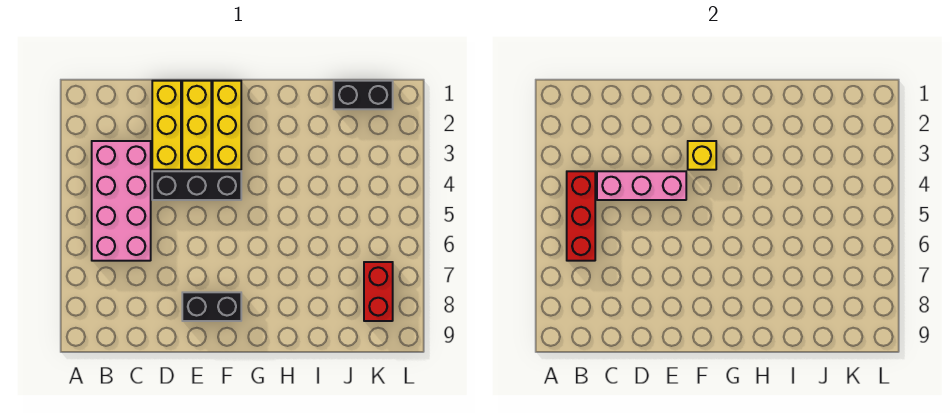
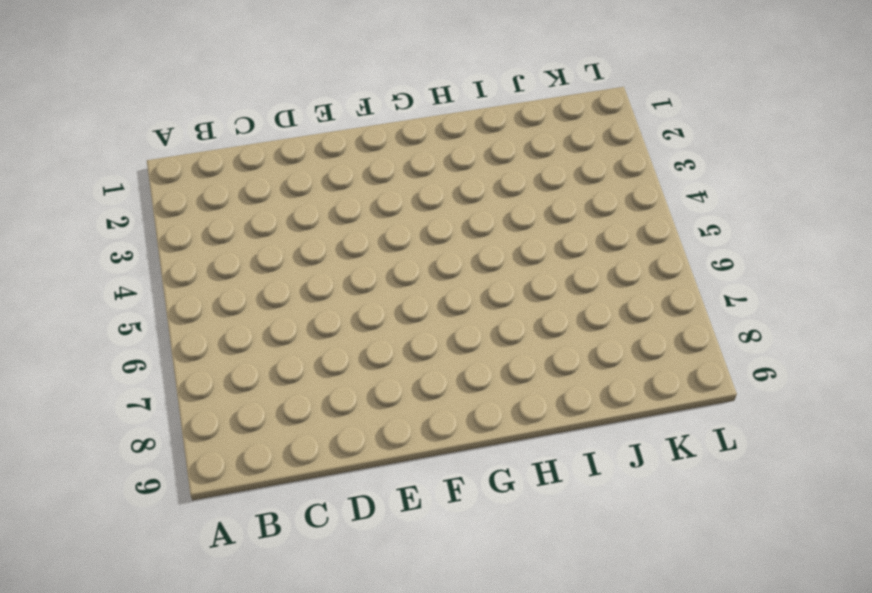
none -> pink 2x4 brick [92,141,151,261]
none -> yellow 1x3 brick [152,81,181,170]

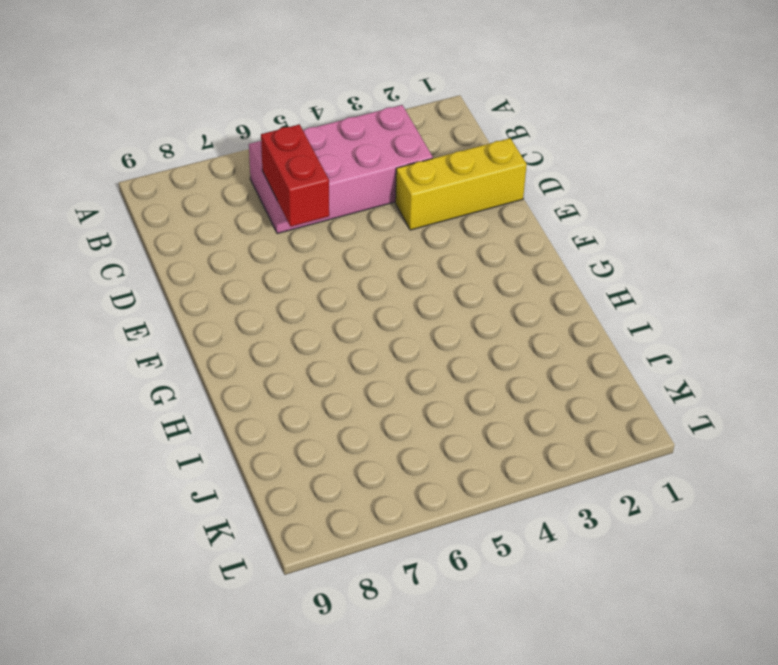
red 1x2 brick [261,124,329,227] -> red 1x2 brick turned to [364,262,393,321]
none -> black 1x3 brick [152,171,241,200]
none -> yellow 1x3 brick [182,81,211,170]

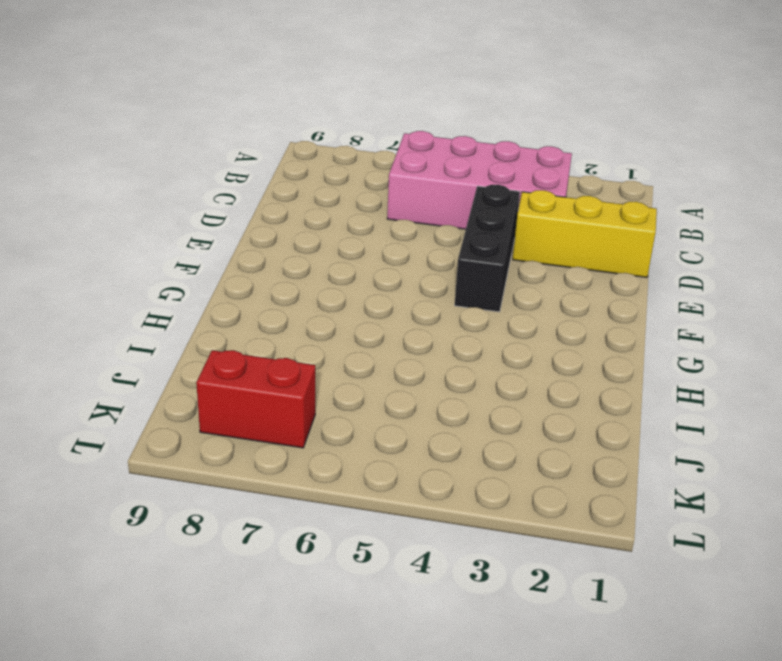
none -> yellow 1x3 brick [182,81,211,170]
none -> black 1x2 brick [182,292,241,321]

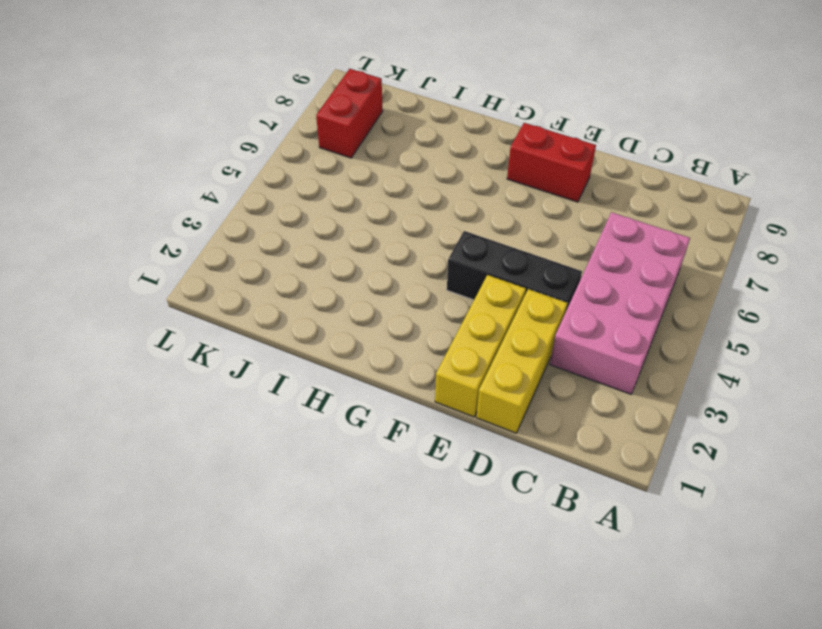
red 1x2 brick [507,123,596,202] -> black 1x2 brick [182,292,241,321]
none -> yellow 1x3 brick [213,81,241,170]
none -> black 1x2 brick [334,81,393,109]

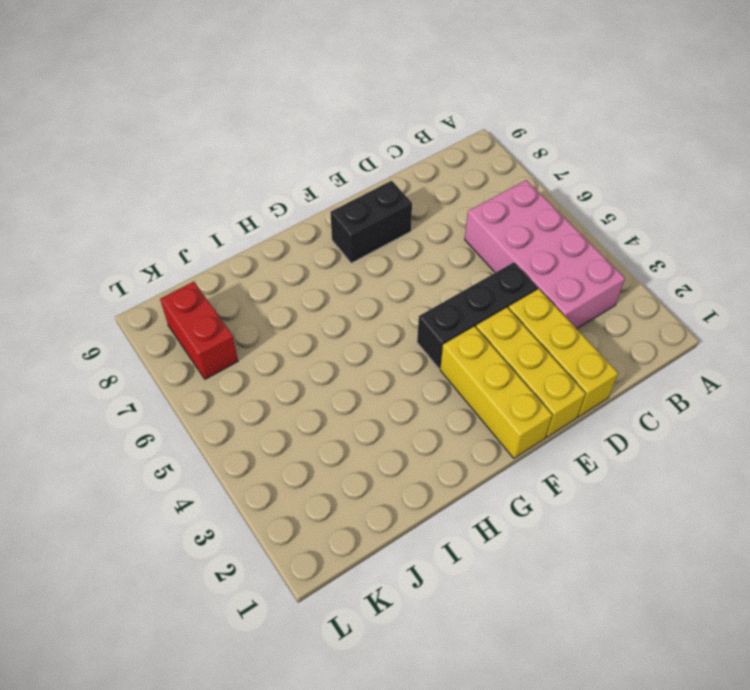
none -> black 1x2 brick [334,81,393,109]
none -> red 1x3 brick [567,171,595,261]

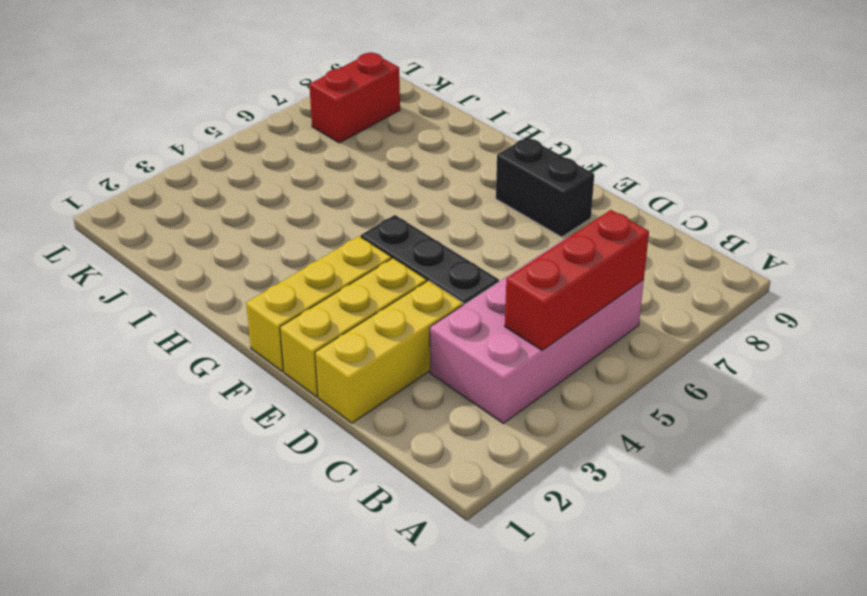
none -> black 1x2 brick [334,81,393,109]
none -> pink 1x3 brick [597,171,686,200]

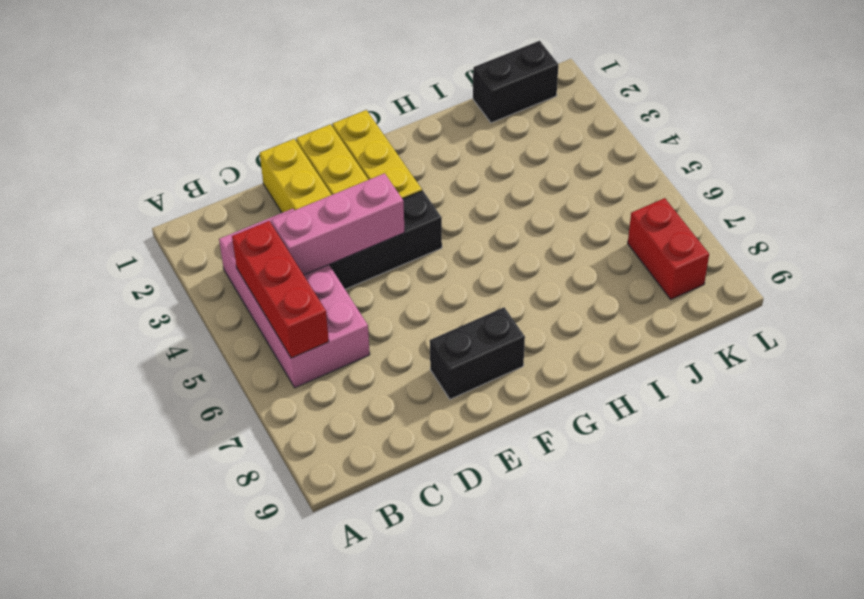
none -> yellow 1x1 brick [688,141,716,170]

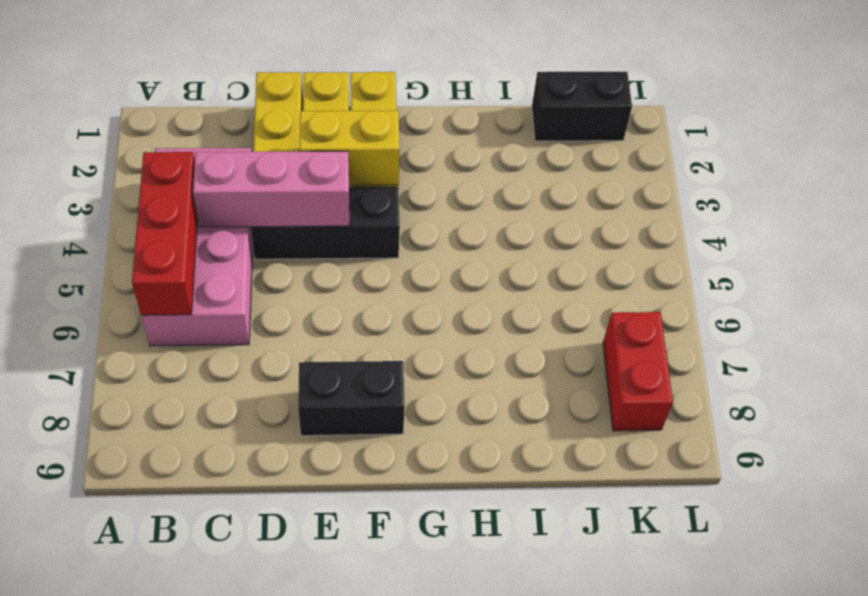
yellow 1x2 brick [299,111,400,185] -> yellow 1x1 brick [688,141,716,170]

